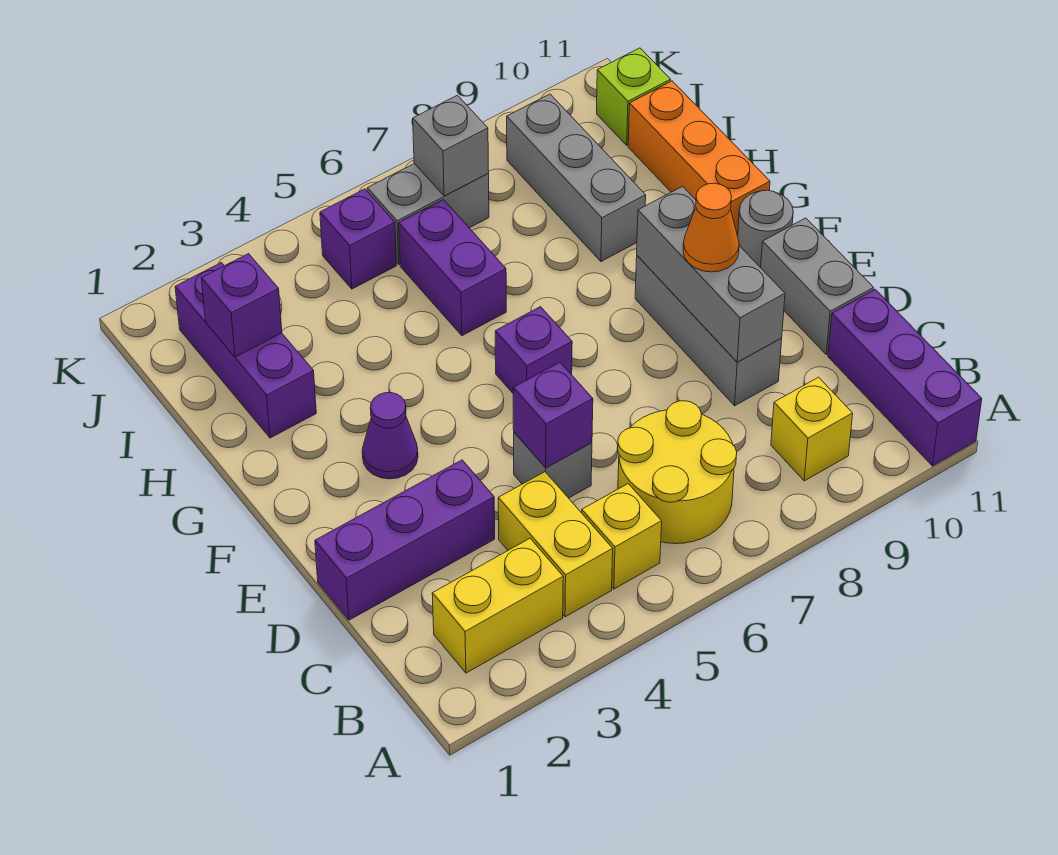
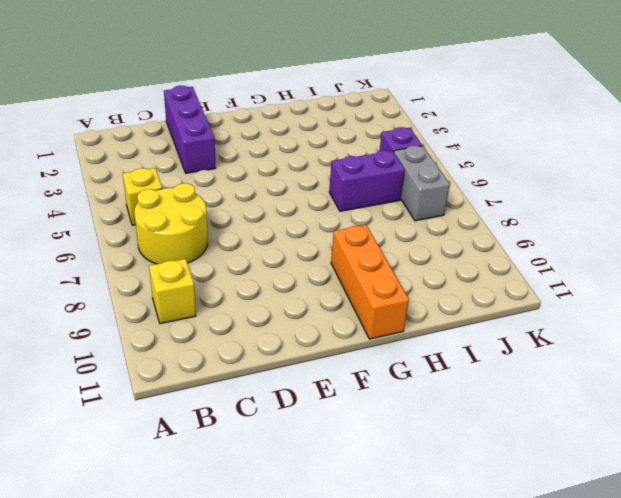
orange 1x3 brick [331,225,409,339] -> orange 1x3 brick turned to [628,81,770,236]
none -> purple 1x3 brick [828,289,982,466]
none -> yellow 1x2 brick [432,539,563,673]
none -> yellow 1x2 brick [498,472,613,617]

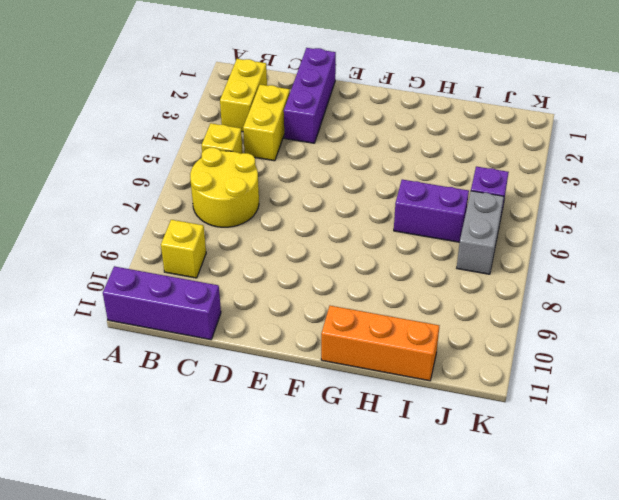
yellow 1x2 brick [243,85,290,161] -> yellow 1x2 brick turned to [498,472,613,617]
none -> grey 1x1 brick [514,432,592,498]
none -> grey 1x3 brick [635,256,782,406]
none -> grey 1x2 brick [761,218,874,355]

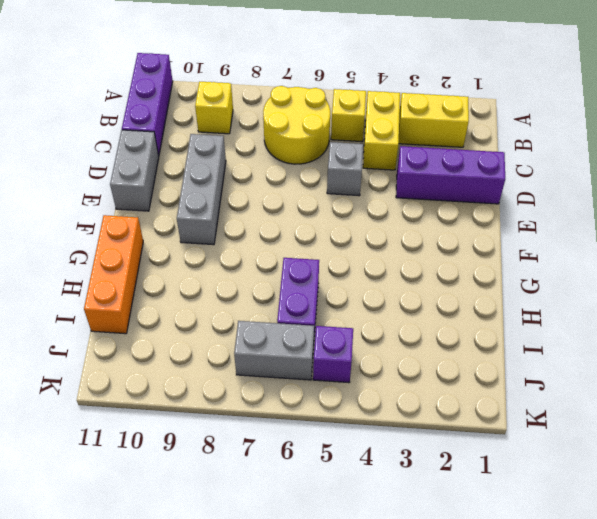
none -> purple 1x1 cone [362,393,418,479]
none -> purple 1x1 brick [495,307,572,393]
none -> grey 1x1 round brick [738,190,793,268]

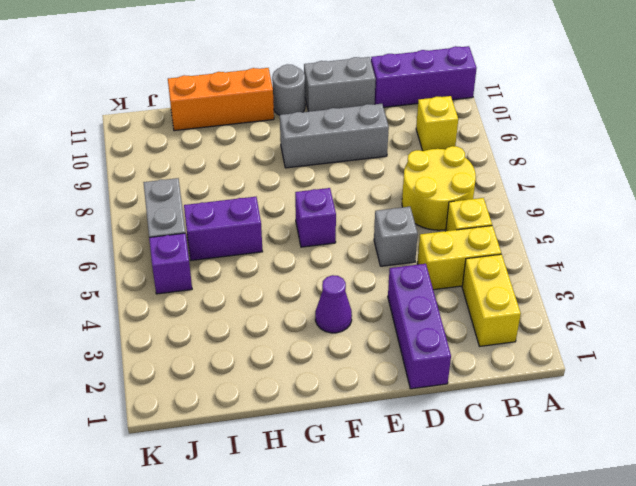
none -> purple 1x3 brick [175,263,316,438]
none -> grey 1x3 brick [507,94,646,261]
none -> lime 1x1 brick [597,48,671,145]

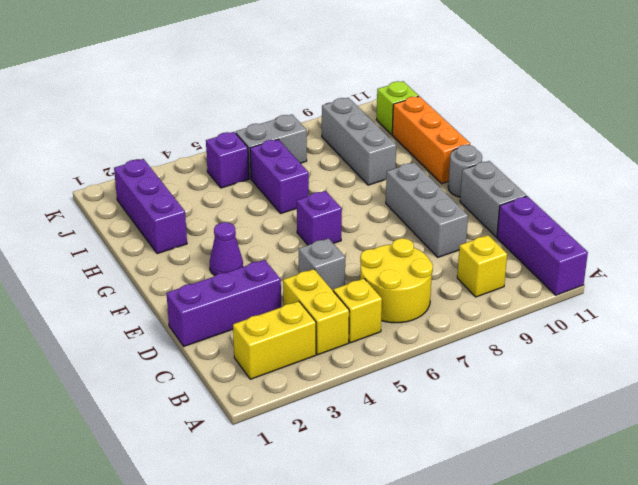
none -> purple 1x1 brick [513,362,593,468]
none -> grey 1x3 brick [637,186,785,362]
none -> purple 1x1 brick [201,254,282,357]

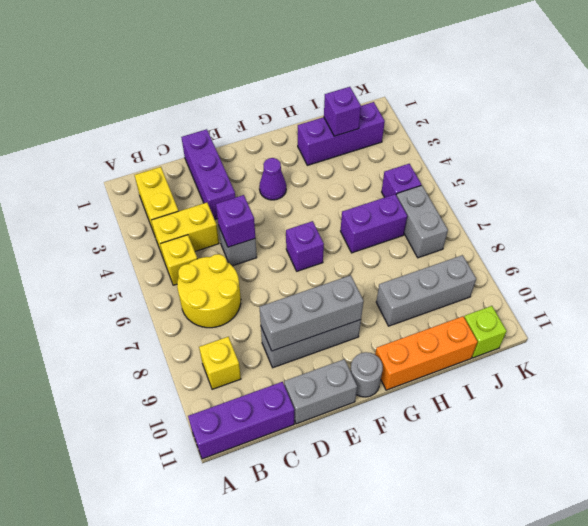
none -> grey 1x1 brick [413,95,489,196]
none -> orange 1x1 cone [683,183,739,272]

